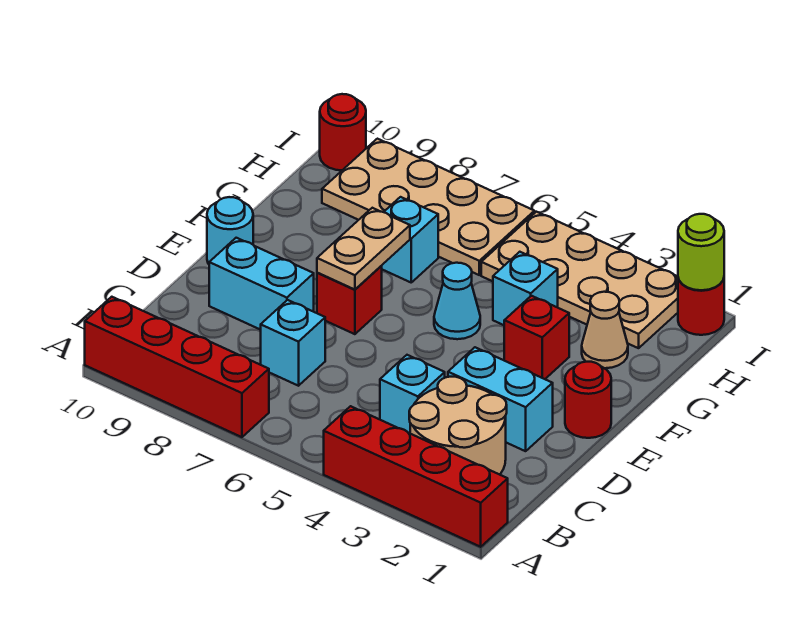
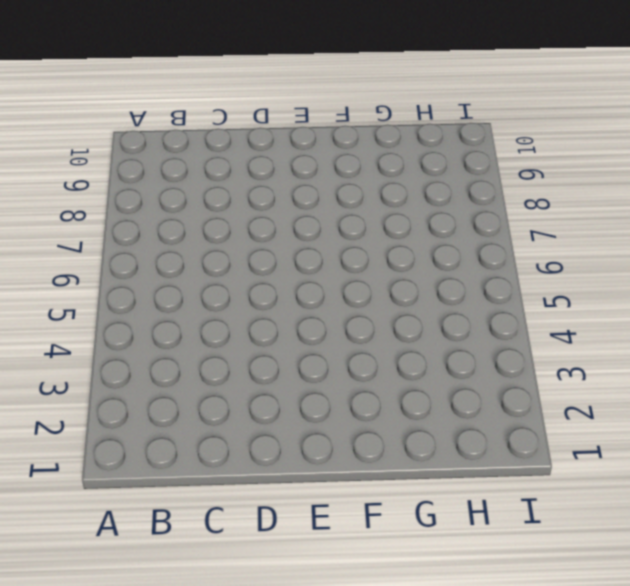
none -> red 1x4 brick [324,406,508,547]
none -> red 1x4 brick [85,297,269,437]
none -> tan 2x2 round brick [409,377,507,475]

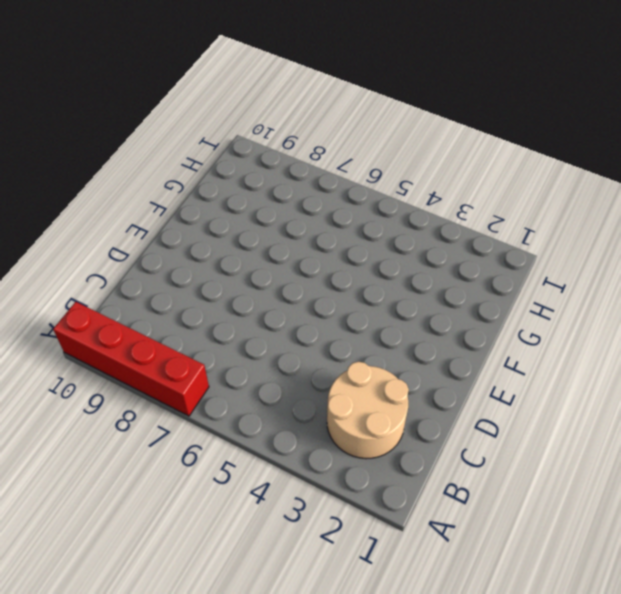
none -> red 1x4 brick [324,406,508,547]
none -> cyan 1x1 brick [380,355,445,433]
none -> cyan 1x1 brick [261,300,325,386]

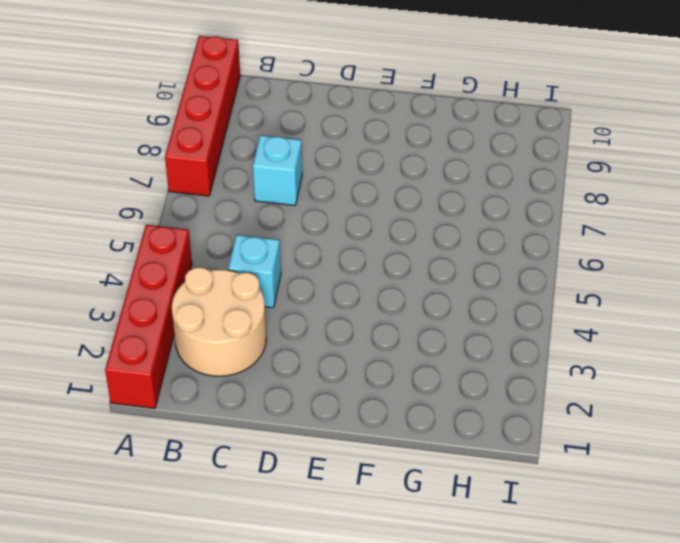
none -> cyan 1x2 brick [448,347,553,451]
none -> cyan 1x2 brick [209,238,314,330]
none -> red 1x1 round brick [565,362,611,438]

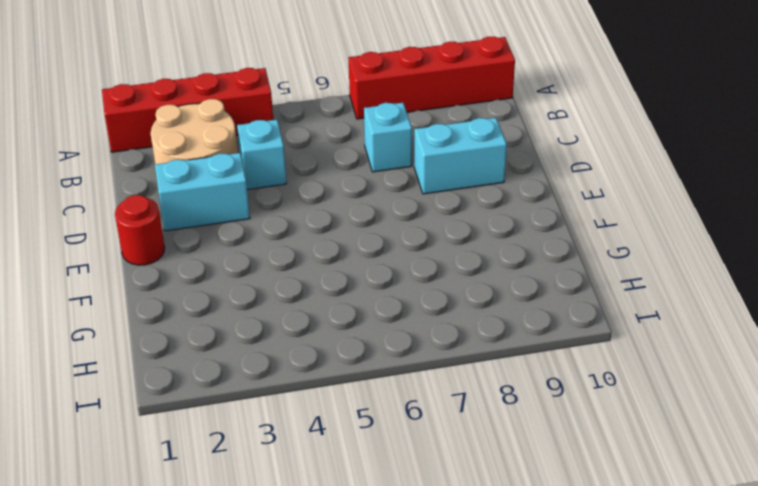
none -> red 1x1 brick [317,266,382,334]
none -> cyan 1x1 round brick [207,197,253,264]
none -> red 1x1 brick [504,296,569,379]

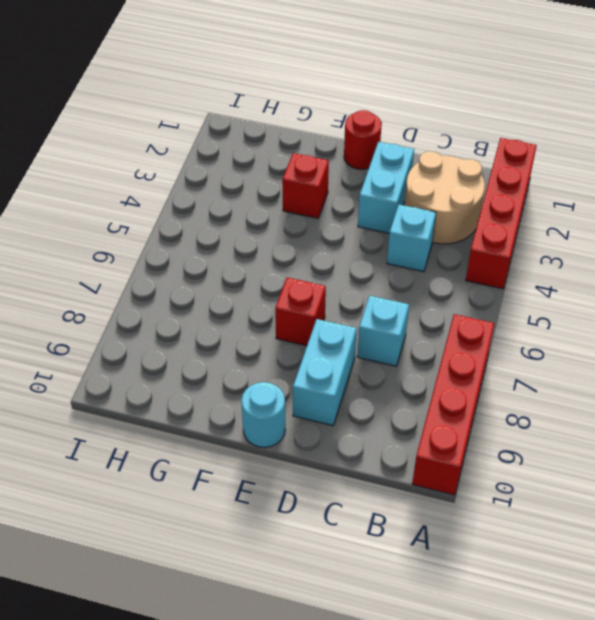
none -> cyan 1x1 cone [434,263,480,339]
none -> tan 1x1 cone [582,292,628,368]
none -> cyan 1x1 brick [493,252,558,325]

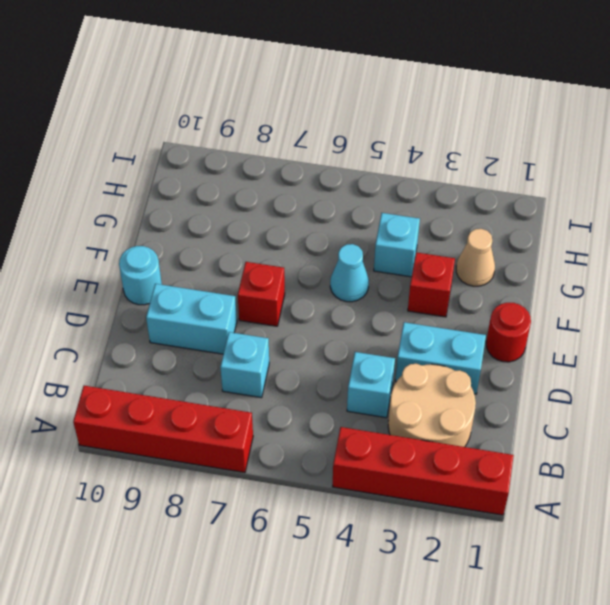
none -> cyan 1x1 brick [382,197,438,282]
none -> tan 2x4 plate [481,212,678,348]
none -> tan 2x4 plate [322,139,534,275]

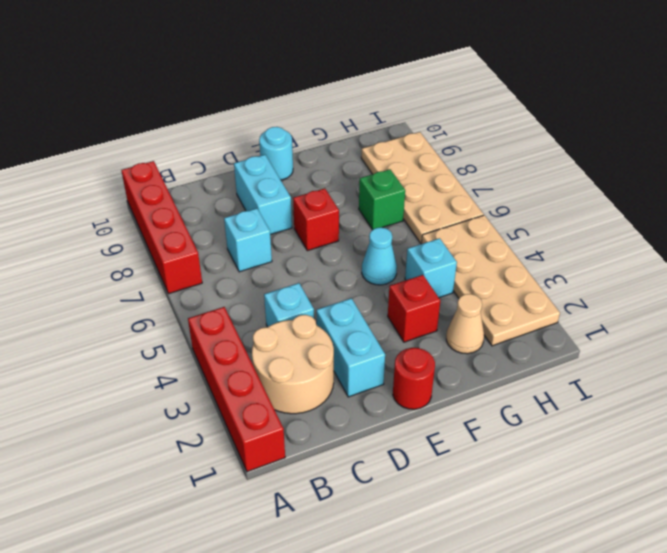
green 1x1 brick [359,169,405,230] -> cyan 1x1 brick [382,197,438,282]
none -> red 1x1 round brick [678,278,724,335]
none -> red 1x1 round brick [320,94,366,170]
none -> tan 1x2 plate [317,208,410,290]

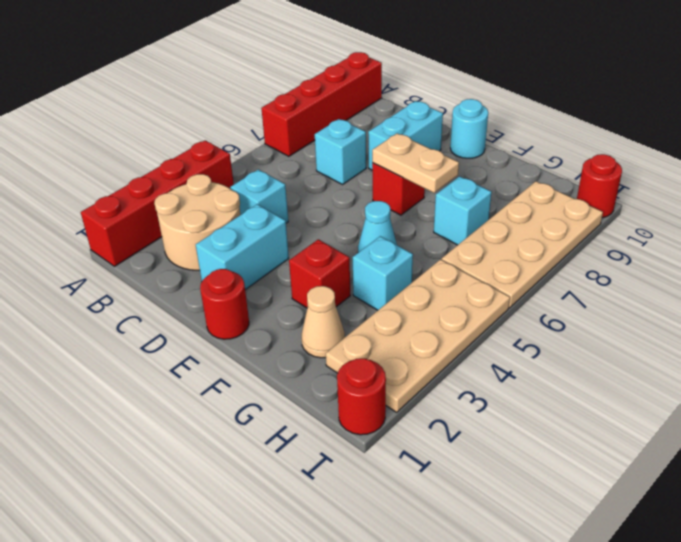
none -> lime 1x1 round brick [678,214,724,290]

